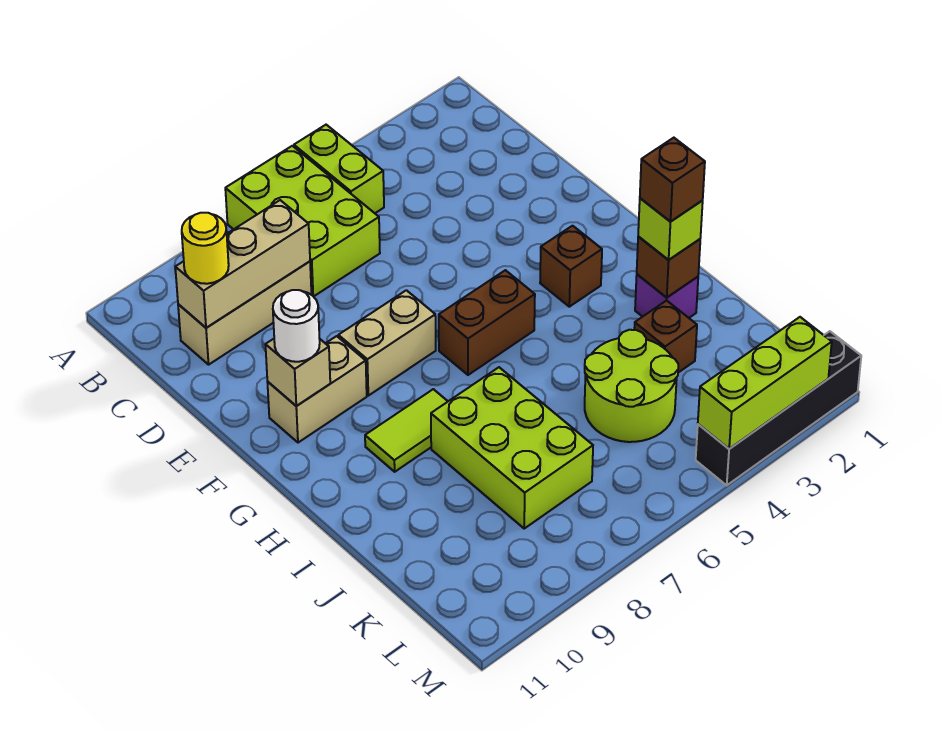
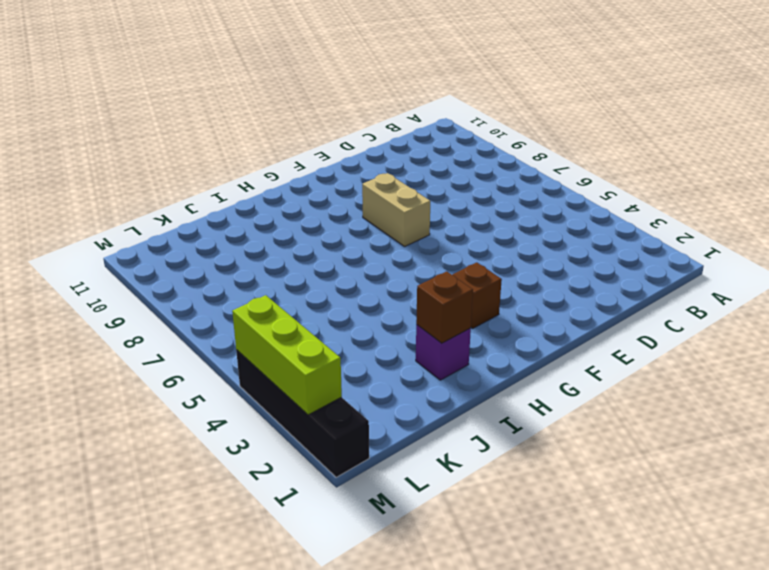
none -> lime 1x2 brick [294,125,384,213]
none -> lime 2x3 brick [225,146,380,297]
none -> tan 1x3 brick [178,261,311,365]

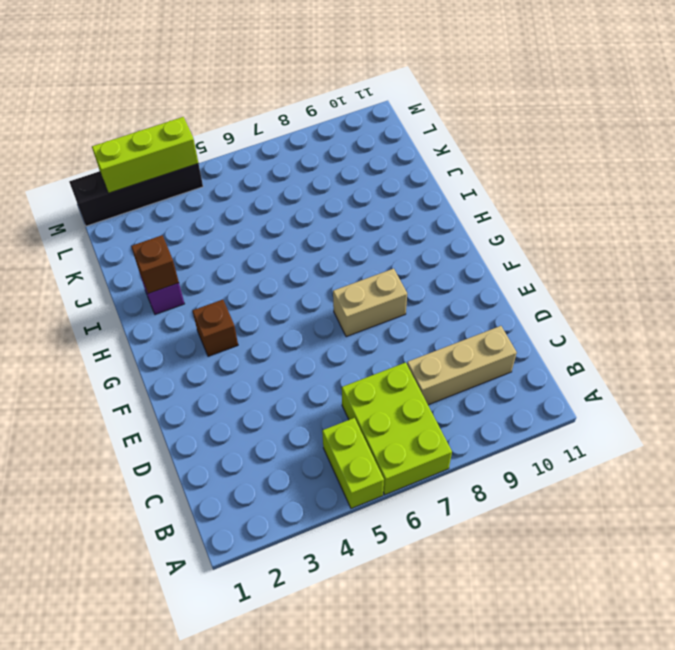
none -> tan 1x2 brick [267,336,367,443]
none -> brown 1x2 brick [439,270,535,375]
none -> lime 1x2 tile [365,389,448,472]

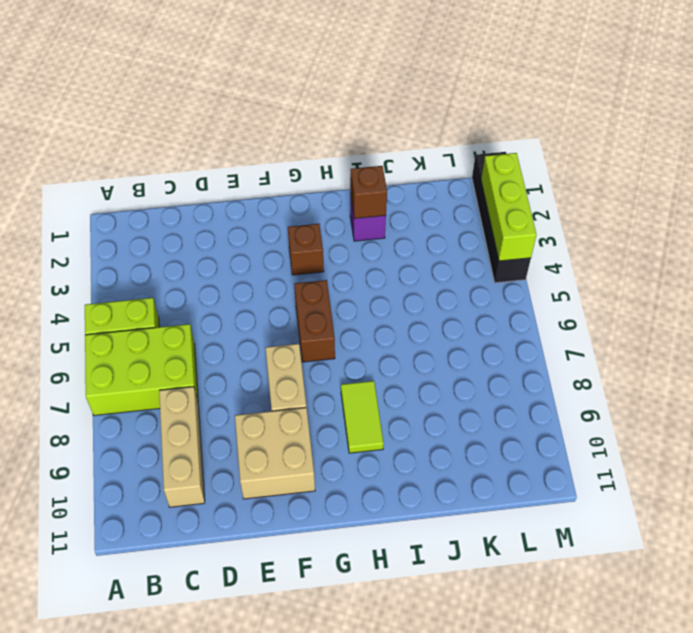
tan 2x2 brick [235,408,315,499] -> tan 1x2 brick [267,336,367,443]
none -> lime 2x3 brick [431,367,593,528]
none -> brown 1x1 brick [634,300,697,373]
none -> lime 2x2 round brick [585,330,678,442]

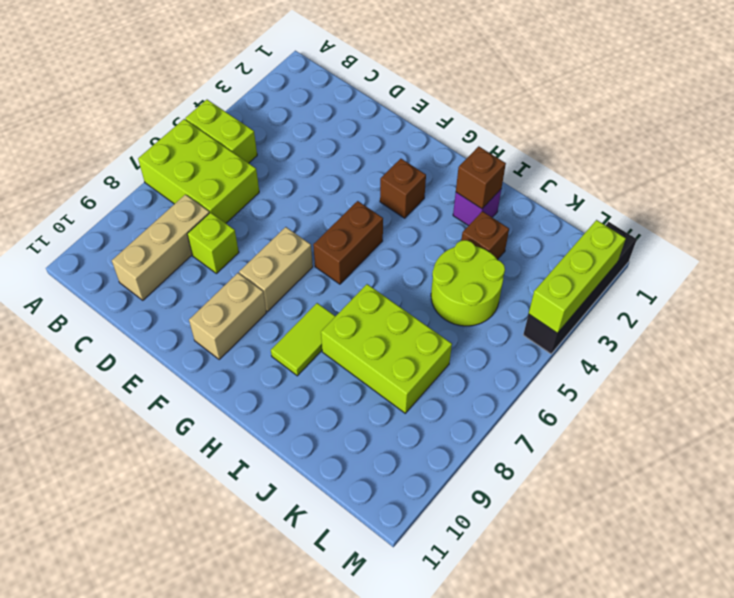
lime 1x1 brick [187,212,239,274] -> lime 1x1 brick moved to [638,198,703,260]
none -> tan 1x3 brick [175,200,310,328]
none -> tan 1x1 brick [265,338,330,406]
none -> yellow 1x1 round brick [182,213,229,284]

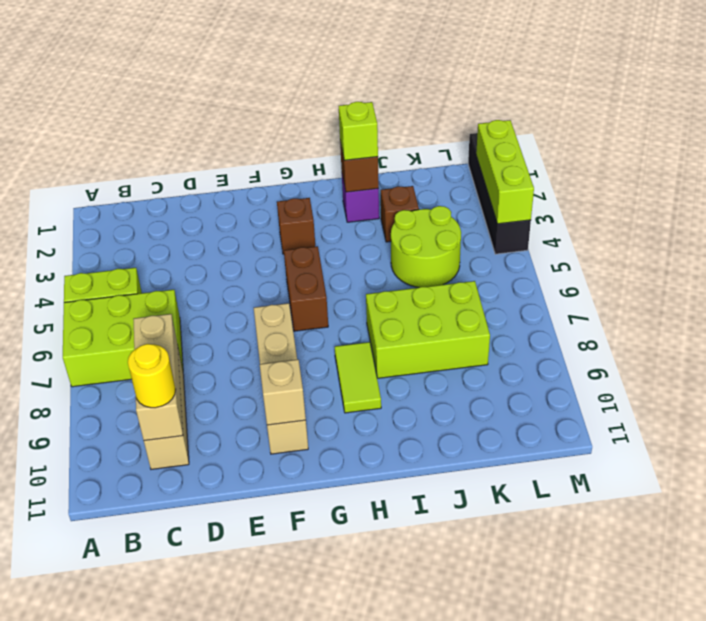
none -> white 1x1 round brick [273,290,320,362]
none -> brown 1x1 brick [640,138,705,221]

